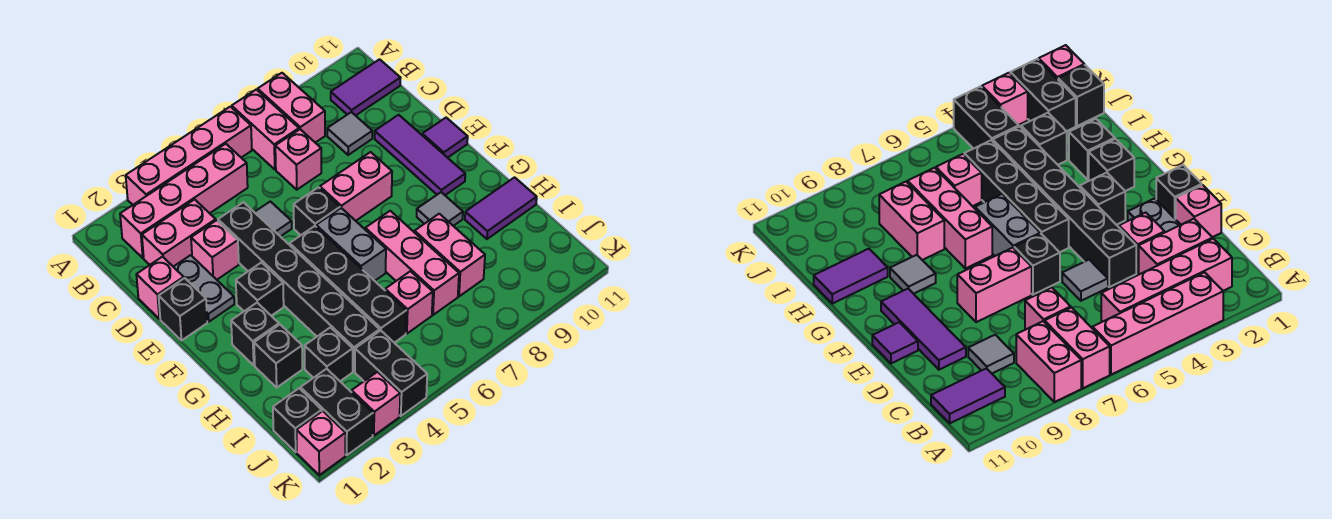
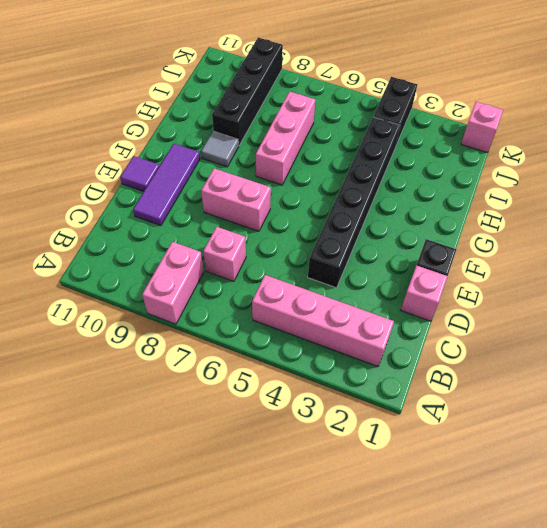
black 1x4 brick [212,38,283,145] -> black 1x4 brick moved to [290,226,406,343]
none -> pink 1x4 brick [126,107,252,205]
none -> pink 1x2 brick [232,90,299,169]
none -> purple 1x2 tile [331,59,400,116]
none -> pink 1x2 brick [142,199,216,267]

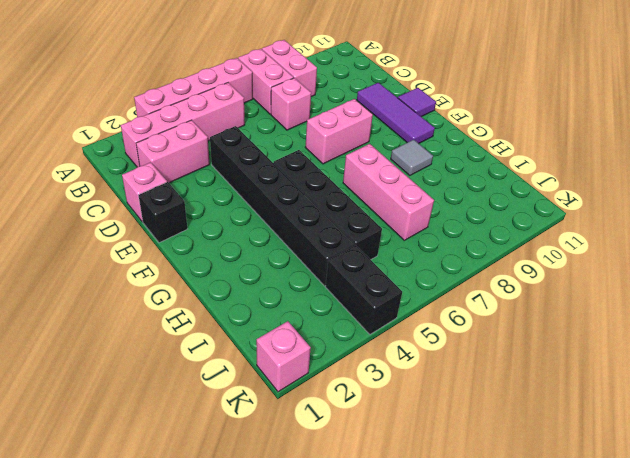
none -> purple 1x2 tile [331,59,400,116]
none -> grey 1x1 tile [327,112,372,155]
none -> grey 1x2 plate [174,255,234,322]
none -> pink 1x1 brick [191,220,239,280]

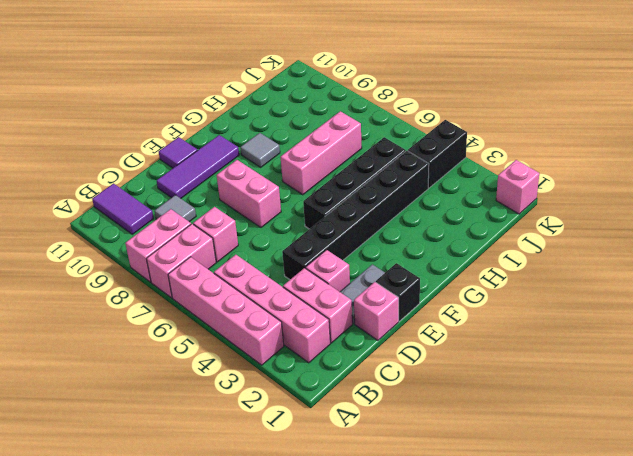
none -> grey 1x1 tile [255,201,292,237]
none -> black 1x1 brick [294,187,340,235]
none -> black 1x1 brick [236,263,284,316]
none -> grey 1x2 brick [316,208,386,281]

